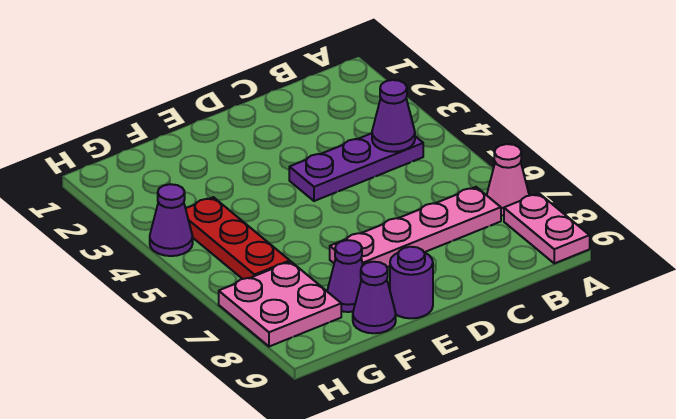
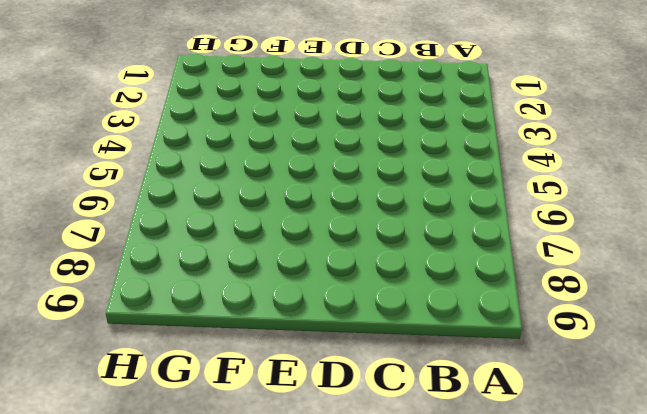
none -> pink 1x1 cone [487,144,529,215]
none -> pink 1x2 plate [504,194,590,263]

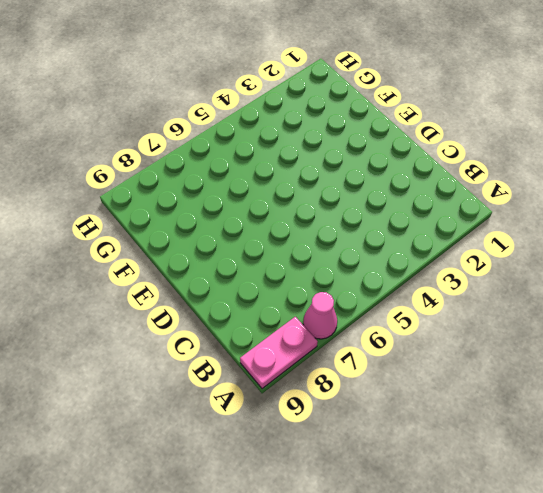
none -> purple 1x3 plate [289,133,423,201]
none -> pink 1x4 plate [330,187,501,267]

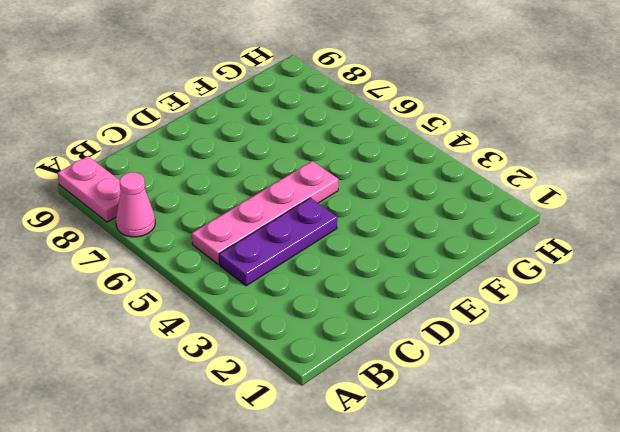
pink 1x4 plate [192,161,339,264] -> pink 1x4 plate moved to [330,187,501,267]
none -> purple 1x1 round brick [390,247,433,318]
none -> purple 1x1 cone [327,240,363,312]

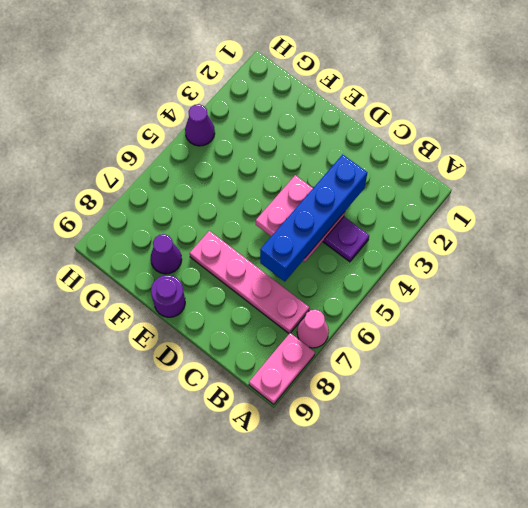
blue 1x4 brick [260,154,368,281] -> none
pink 2x2 plate [256,175,345,262] -> pink 2x2 plate moved to [219,262,341,347]
none -> purple 1x1 cone [353,262,396,333]
none -> red 1x3 plate [186,197,290,279]

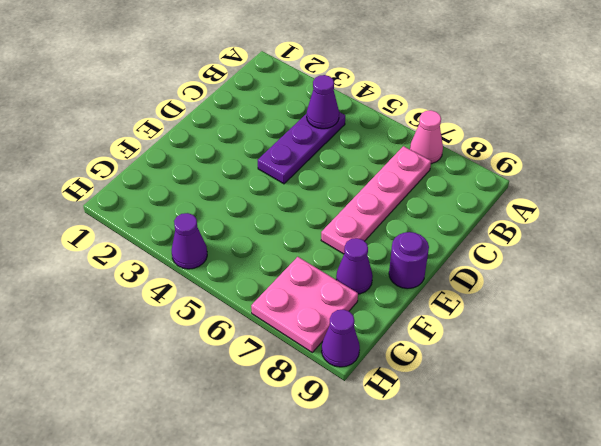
purple 1x1 cone [322,309,360,367] -> purple 1x1 cone moved to [353,262,396,333]
none -> pink 1x2 plate [504,194,590,263]
none -> red 1x3 plate [186,197,290,279]

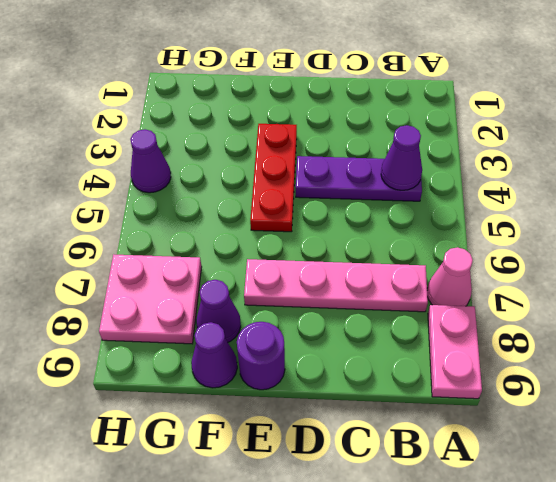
red 1x3 plate [250,124,297,232] -> red 1x3 plate moved to [186,197,290,279]

